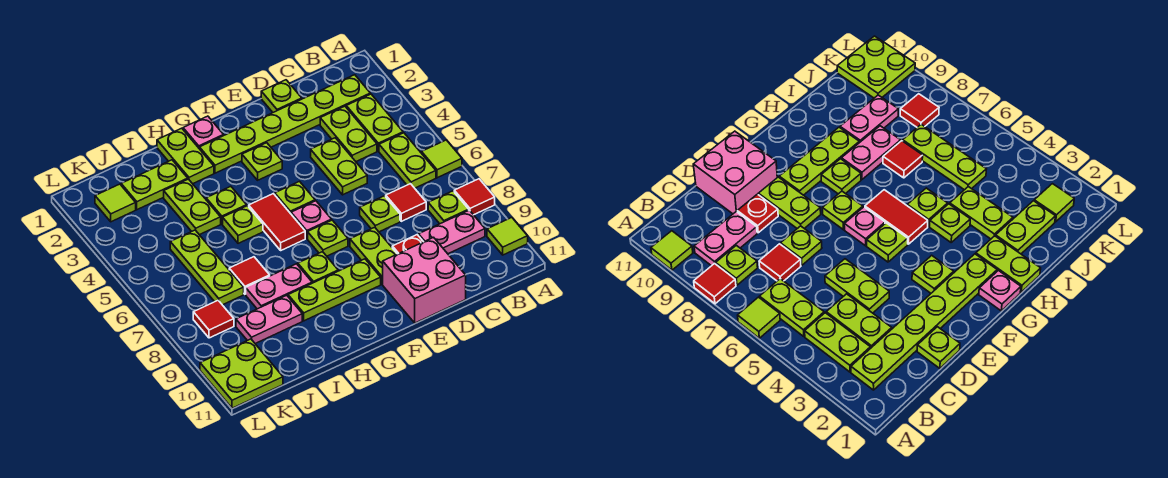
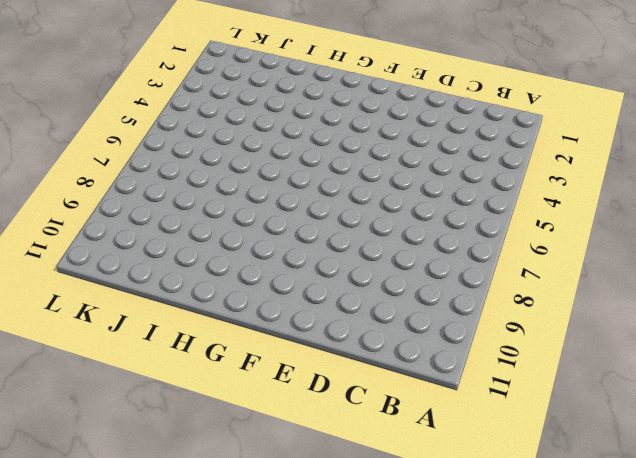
none -> lime 1x1 tile [422,140,462,178]
none -> red 1x1 tile [454,179,495,215]
none -> lime 1x1 tile [487,218,528,255]
none -> lime 1x6 plate [199,75,370,173]

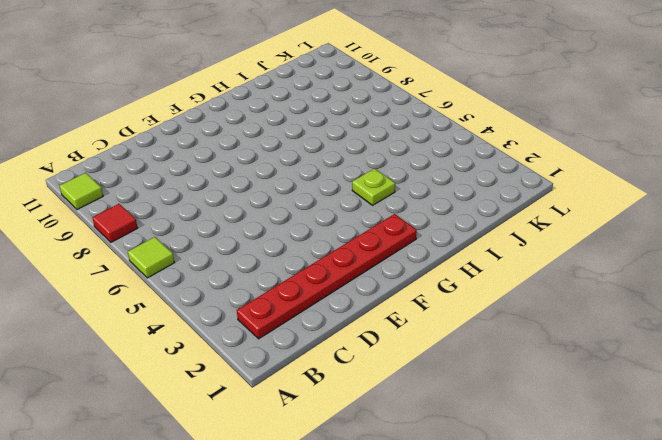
red 1x6 plate [237,214,417,339] -> lime 1x6 plate [199,75,370,173]
none -> lime 1x2 plate [346,94,403,151]
none -> lime 1x2 plate [379,133,436,188]
none -> lime 1x1 plate [428,191,469,224]
none -> pink 1x2 plate [419,210,485,254]

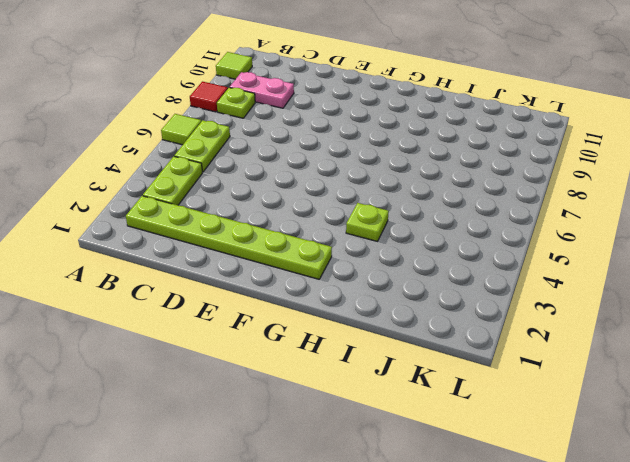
none -> lime 1x2 plate [320,106,377,161]
none -> red 1x1 tile [386,184,426,221]
none -> lime 1x1 plate [261,80,302,112]
none -> lime 1x2 plate [311,138,367,195]

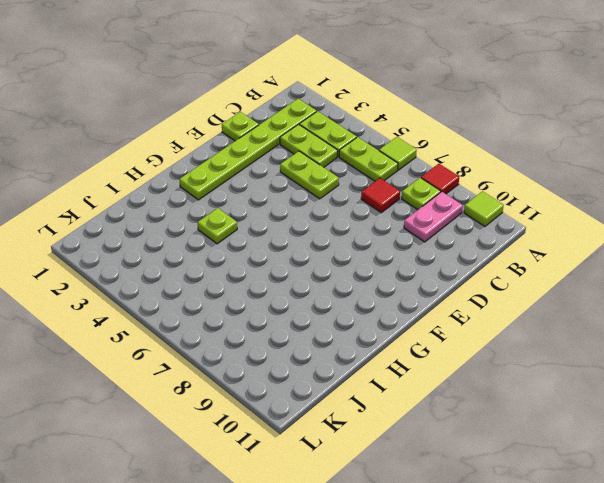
none -> lime 1x1 plate [360,196,400,232]
none -> red 1x1 plate [392,235,423,254]
none -> pink 2x2 brick [383,237,466,323]
none -> lime 1x2 plate [350,227,397,284]

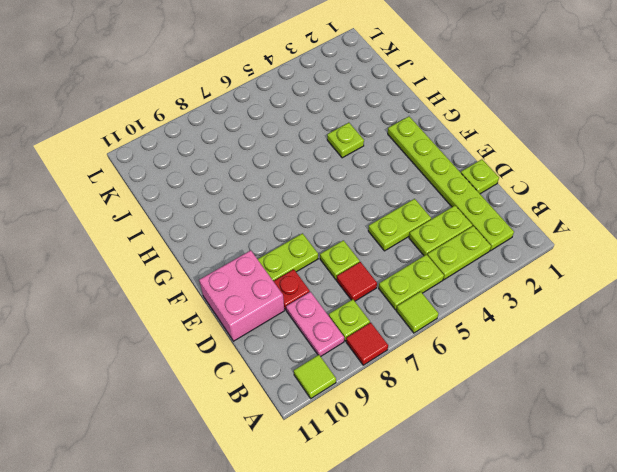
none -> lime 1x1 plate [242,143,282,180]
none -> lime 1x1 plate [275,181,315,214]
none -> pink 1x1 plate [291,201,332,238]
none -> lime 1x1 plate [308,220,348,256]

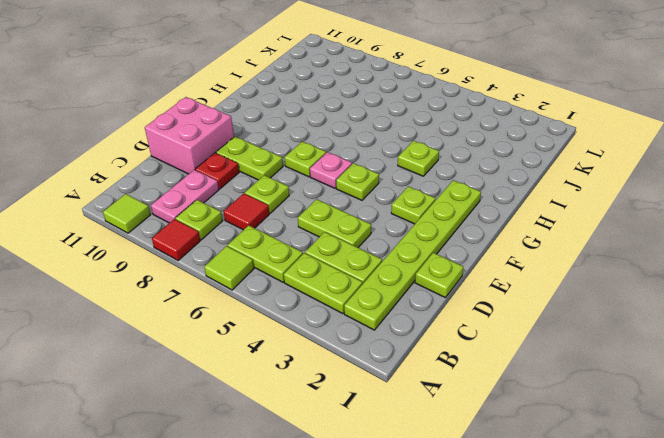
none -> lime 1x3 plate [288,259,381,321]
none -> pink 1x1 plate [183,116,224,148]
none -> red 1x2 tile [249,194,305,250]
none -> lime 1x1 plate [298,252,338,283]

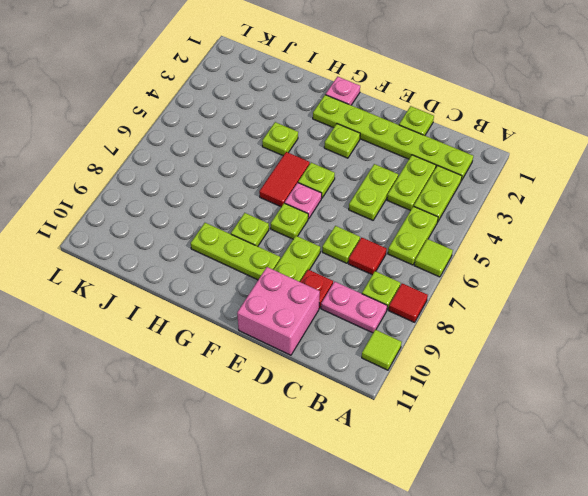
none -> lime 1x2 plate [157,128,214,184]
none -> lime 1x1 plate [223,206,263,243]
none -> pink 1x2 plate [246,264,312,309]
none -> lime 1x2 plate [121,160,188,210]

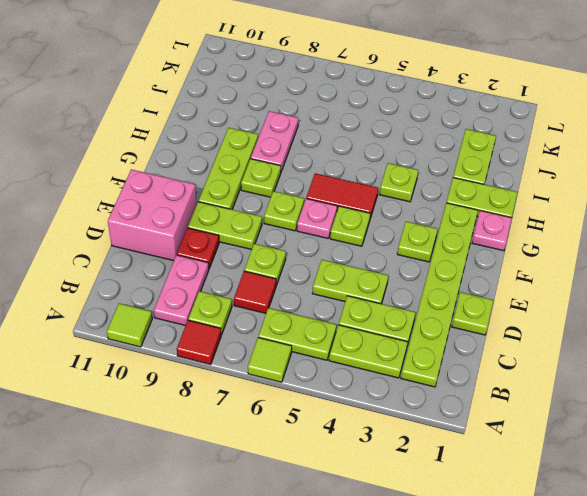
none -> lime 1x1 plate [223,206,263,243]
none -> lime 1x2 plate [164,179,221,235]
none -> red 1x1 tile [229,257,270,294]
none -> pink 1x2 plate [236,295,302,344]

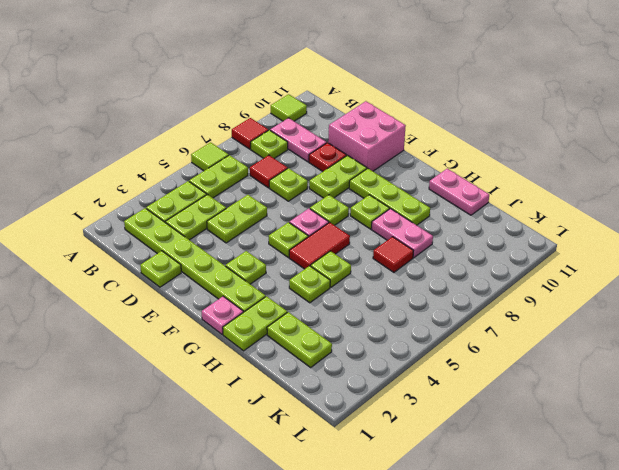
pink 1x2 plate [429,169,489,215] -> pink 1x2 plate moved to [236,295,302,344]
none -> lime 1x2 plate [164,179,221,235]
none -> lime 1x3 plate [170,230,244,305]
none -> lime 1x1 tile [95,184,136,222]
none -> red 1x1 tile [193,300,234,338]

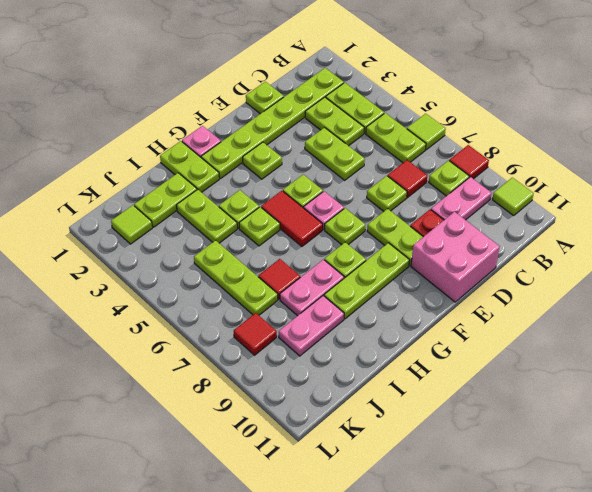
none -> lime 2x2 plate [200,339,283,408]

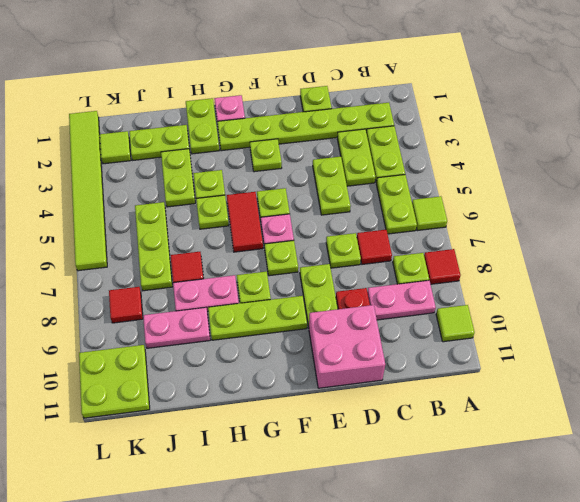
lime 1x6 tile [69,111,107,271] -> none

